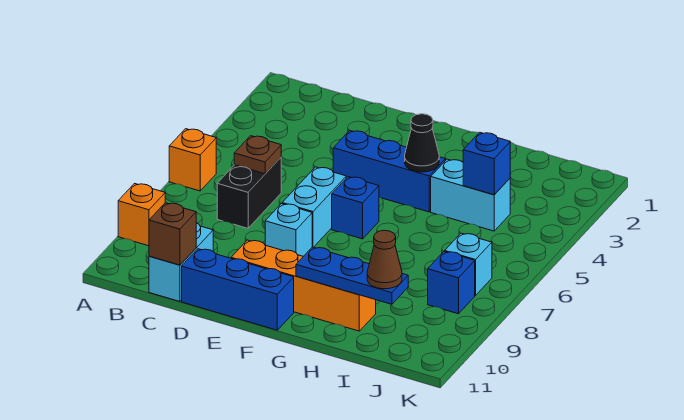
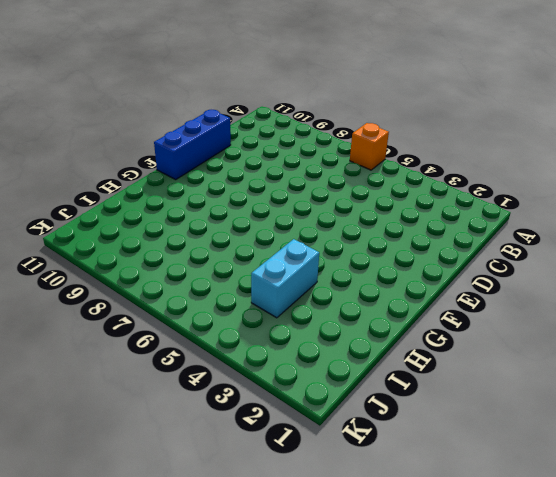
none -> orange 1x1 brick [118,184,165,246]
none -> black 1x2 brick [217,158,281,228]
none -> cyan 1x2 brick [149,223,213,302]

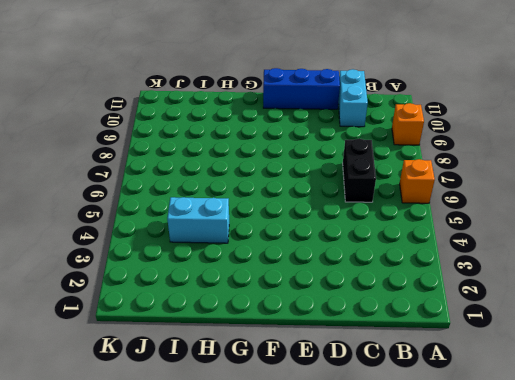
none -> blue 1x3 brick [333,130,445,212]
none -> cyan 1x2 brick [282,167,346,247]
none -> cyan 1x1 brick [265,204,312,256]

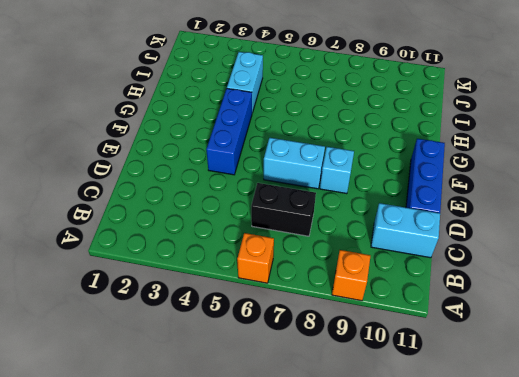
none -> orange 1x4 brick [231,240,376,331]
none -> blue 1x1 brick [332,177,379,239]
none -> cyan 1x1 brick [445,233,492,296]

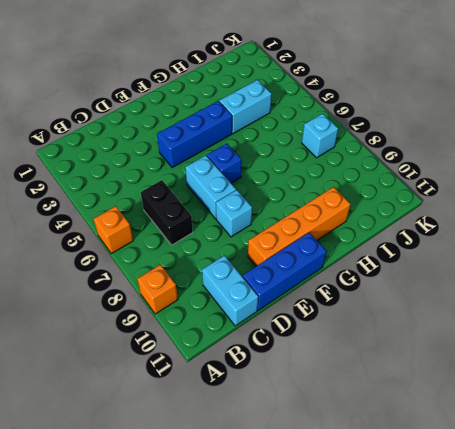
none -> blue 1x1 brick [428,251,475,314]
none -> brown 1x1 plate [234,136,281,174]
none -> brown 1x1 brick [149,203,196,265]

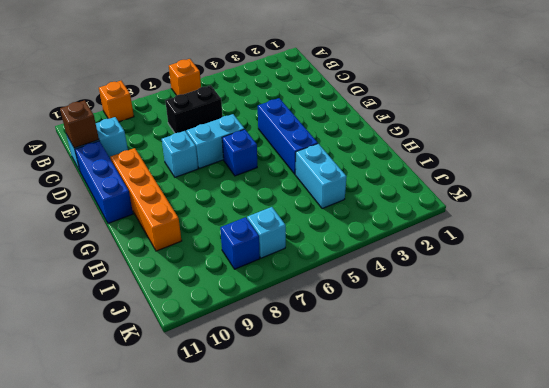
none -> brown 1x1 plate [234,136,281,174]
none -> black 1x1 cone [405,114,439,172]
none -> blue 1x3 plate [296,247,408,304]

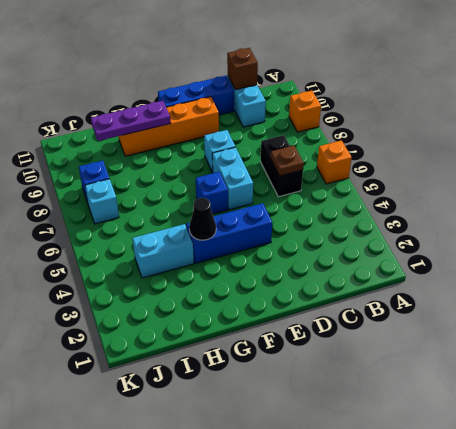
purple 1x3 plate [91,101,171,141] -> blue 1x3 plate [296,247,408,304]
none -> blue 1x1 brick [463,132,510,195]
none -> brown 1x1 cone [367,230,402,289]

